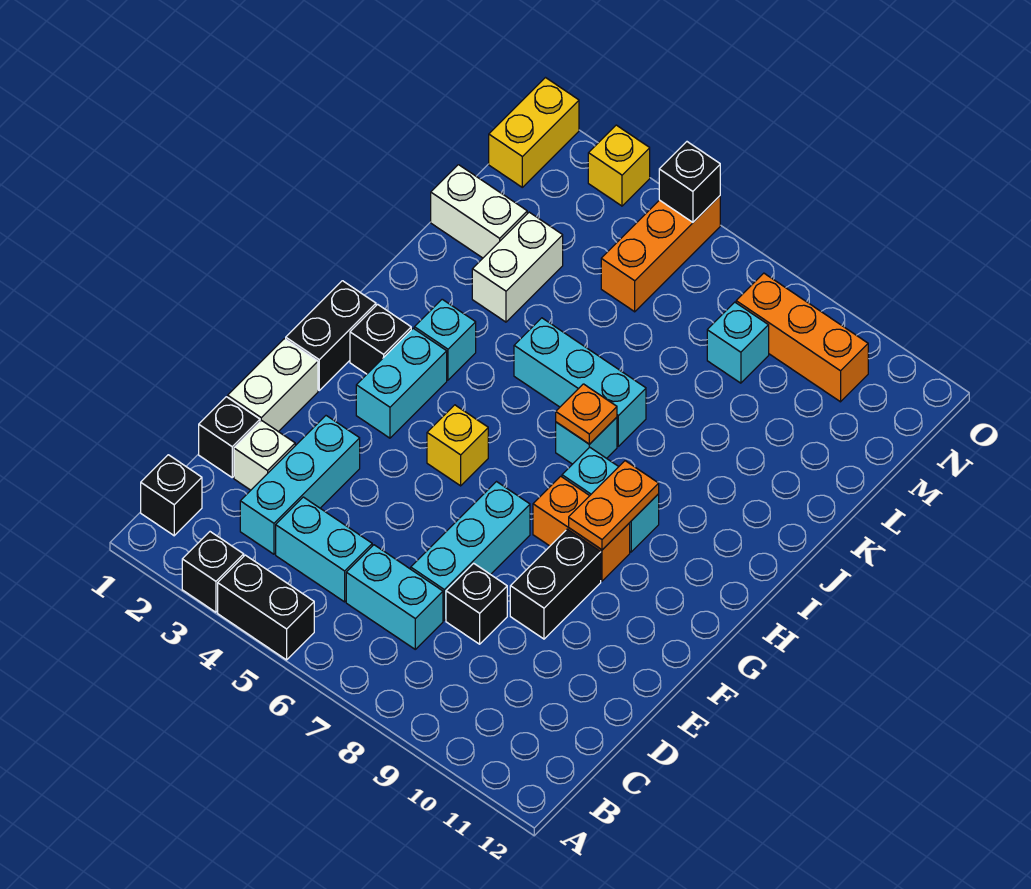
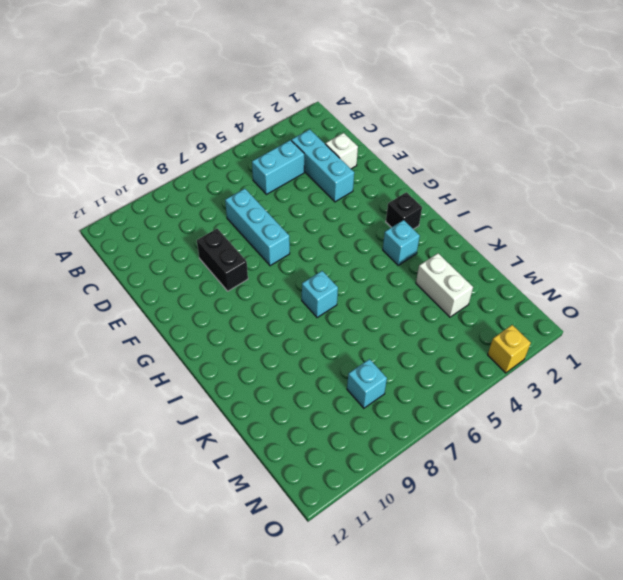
none -> black 1x1 brick [182,532,244,612]
none -> black 1x2 brick [218,555,314,660]
none -> black 1x1 brick [141,455,202,536]
none -> cyan 1x2 brick [346,545,443,649]

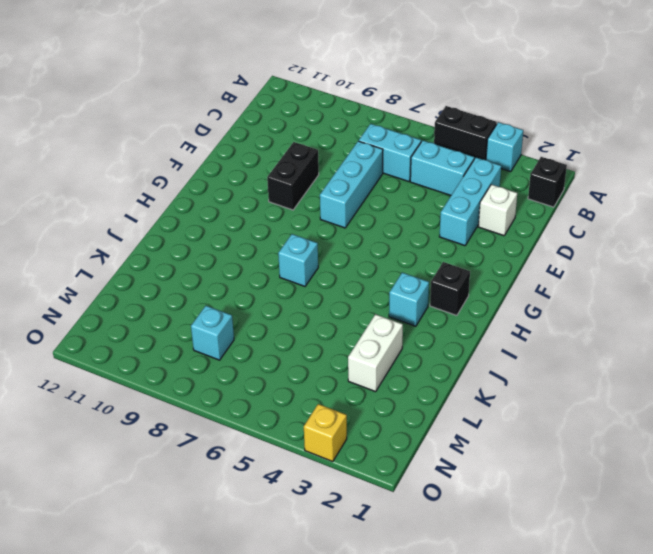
cyan 1x1 brick [486,122,523,172] -> black 1x1 brick [182,532,244,612]
none -> black 1x1 brick [199,397,260,477]
none -> black 1x1 brick [446,563,507,644]
none -> white 1x2 brick [228,339,318,432]
none -> black 1x2 brick [286,281,376,390]

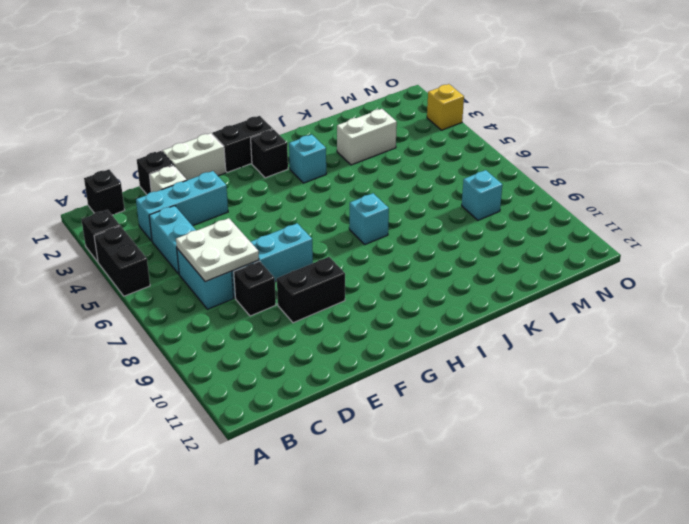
white 2x2 plate [176,218,259,282] -> none
none -> cyan 1x2 brick [356,328,447,438]
none -> yellow 1x1 brick [427,405,488,486]
none -> orange 1x2 brick [533,476,630,581]
none -> cyan 1x2 brick [562,447,659,552]

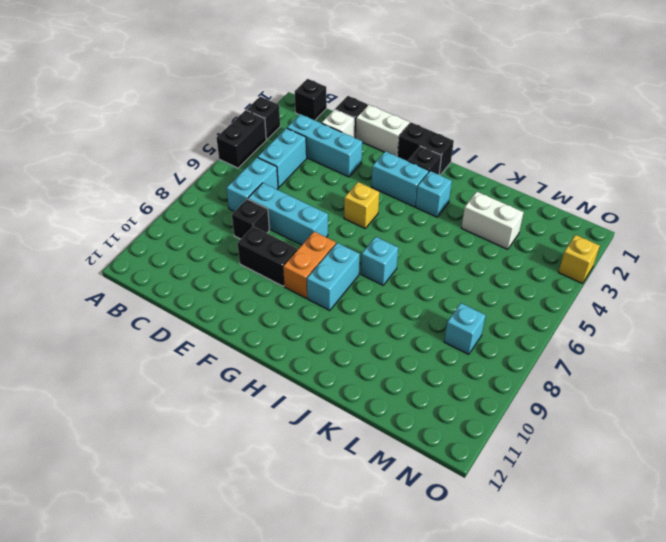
none -> cyan 1x3 brick [514,318,646,446]
none -> white 1x2 brick [431,165,527,258]
none -> orange 1x3 brick [601,196,720,312]
none -> yellow 1x2 brick [489,78,579,187]

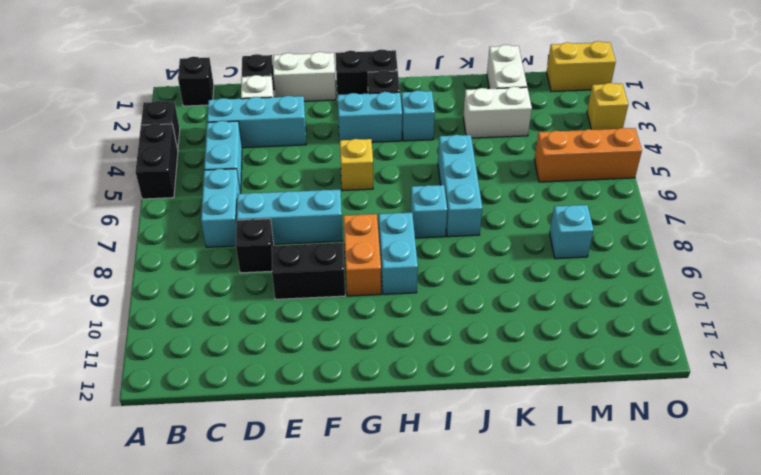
none -> orange 1x3 brick [736,273,868,402]
none -> orange 1x2 plate [569,461,659,550]
none -> orange 1x1 plate [556,384,617,444]
none -> black 1x1 brick [659,142,720,222]

